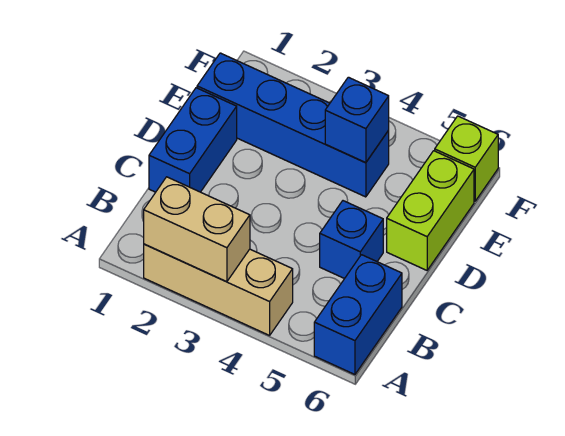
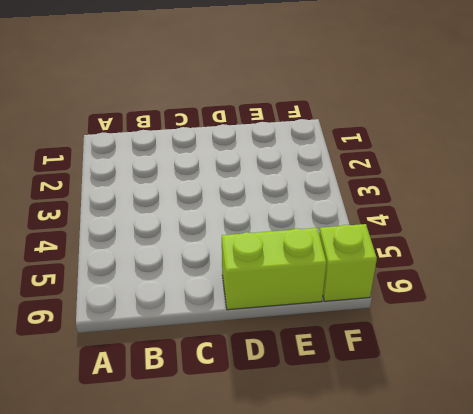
none -> tan 1x3 brick [144,244,293,335]
none -> blue 1x2 brick [314,255,402,374]

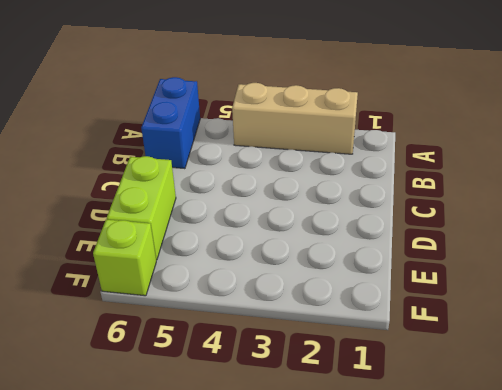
none -> blue 1x2 brick [149,88,237,192]
none -> blue 1x1 brick [320,201,383,279]

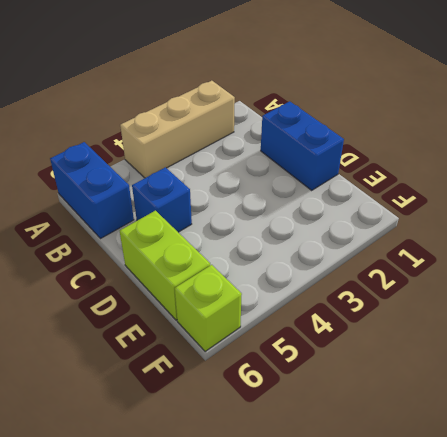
none -> blue 1x4 brick [197,53,389,197]
none -> tan 1x2 brick [144,177,250,282]

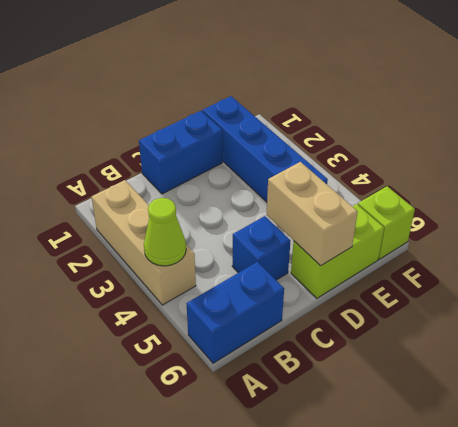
lime 1x1 cone [144,198,186,266] -> none
tan 1x2 brick [267,162,358,266] -> tan 1x2 brick moved to [144,177,250,282]
none -> blue 1x1 brick [325,77,389,163]

